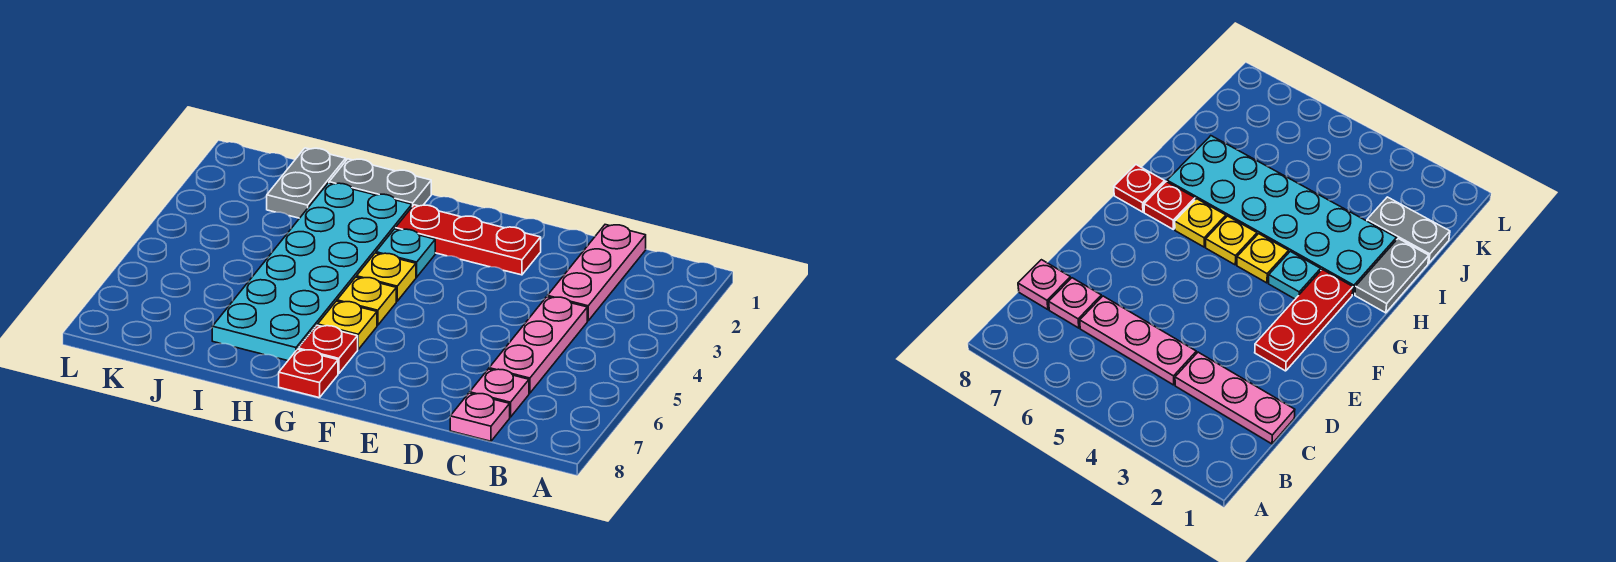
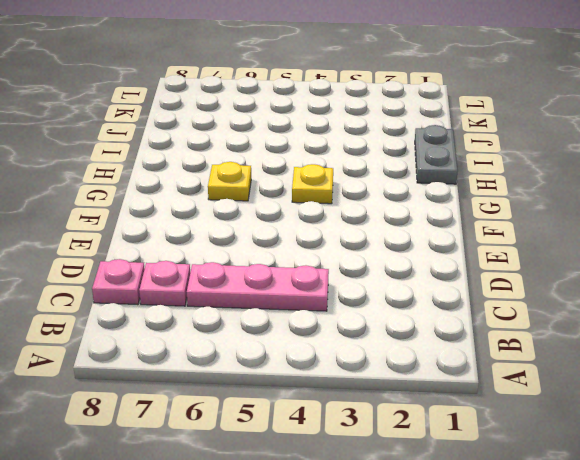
none -> pink 1x3 plate [548,225,646,321]
none -> red 1x3 plate [395,205,541,275]
none -> cyan 1x1 plate [376,229,435,277]

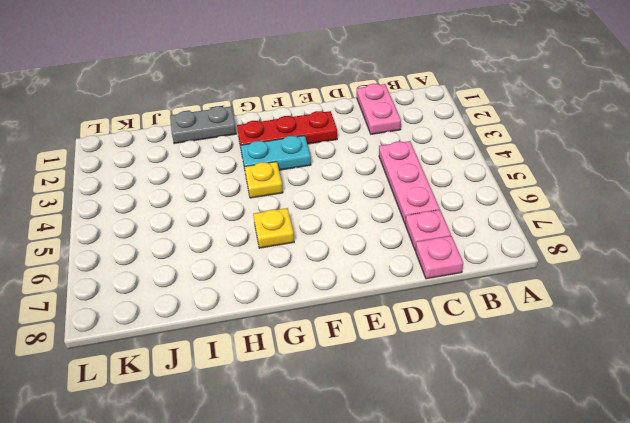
pink 1x2 plate [357,84,401,134] -> pink 1x3 plate [548,225,646,321]
cyan 1x2 plate [241,136,311,170] -> cyan 1x1 plate [376,229,435,277]
none -> yellow 1x1 plate [337,277,396,325]
none -> red 1x1 plate [298,325,358,374]
none -> red 1x1 plate [279,349,338,398]

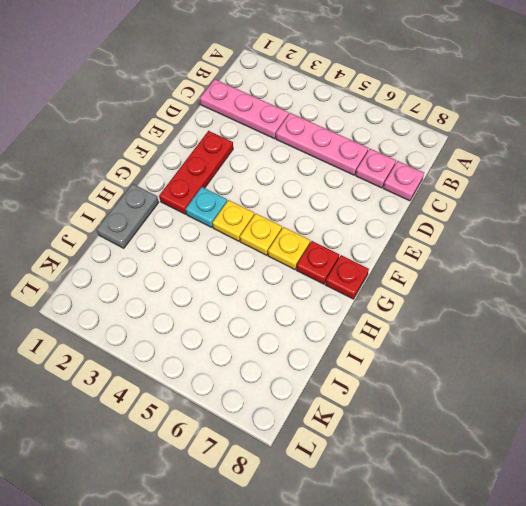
none -> cyan 2x6 plate [212,183,412,361]
none -> grey 1x2 plate [267,148,346,218]

